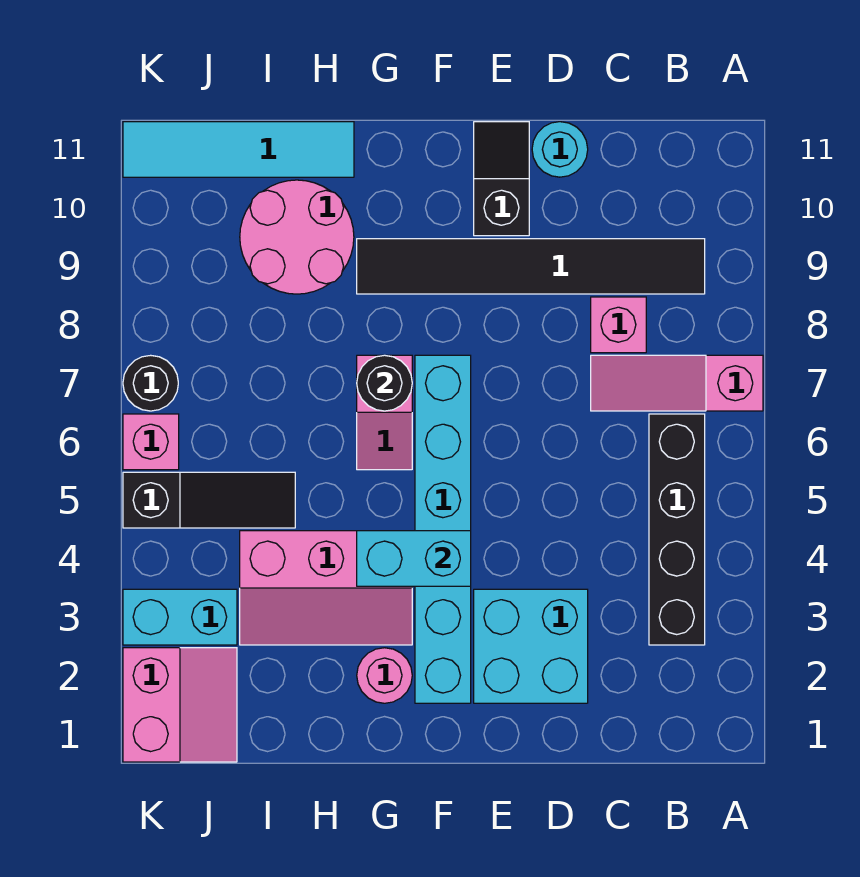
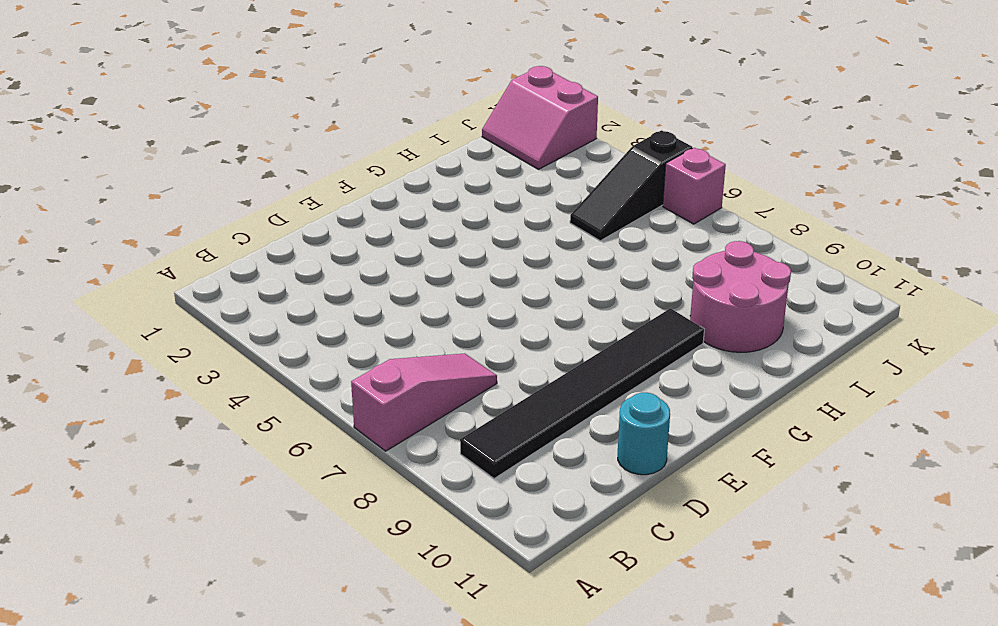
none -> black 1x4 brick [649,414,705,645]
none -> pink 1x1 brick [591,297,646,353]
none -> cyan 2x2 brick [474,589,588,703]

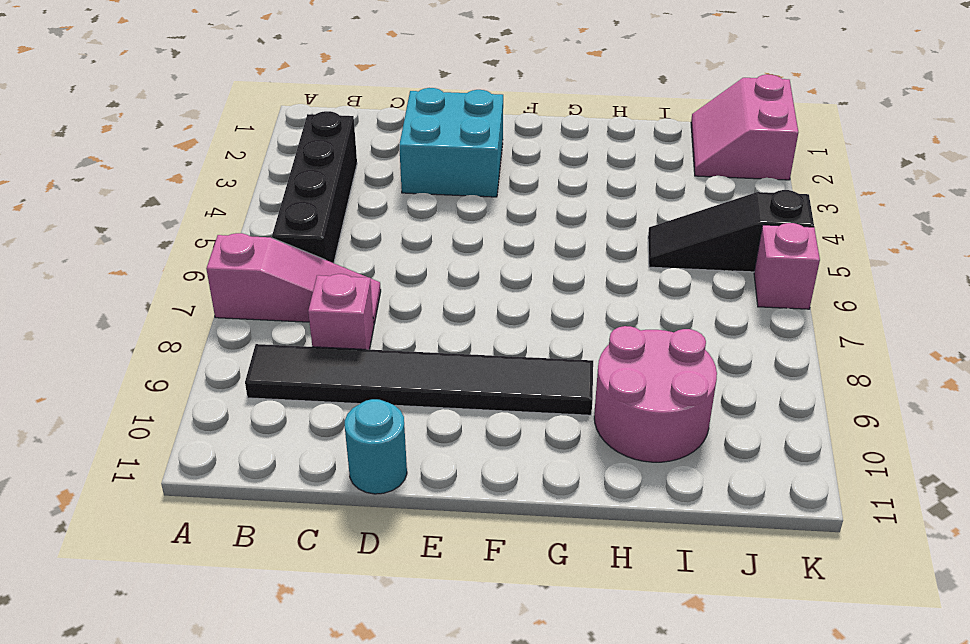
none -> black 1x2 slope [474,122,529,236]
none -> cyan 1x6 brick [415,355,471,703]
none -> pink 1x1 round brick [357,648,412,703]

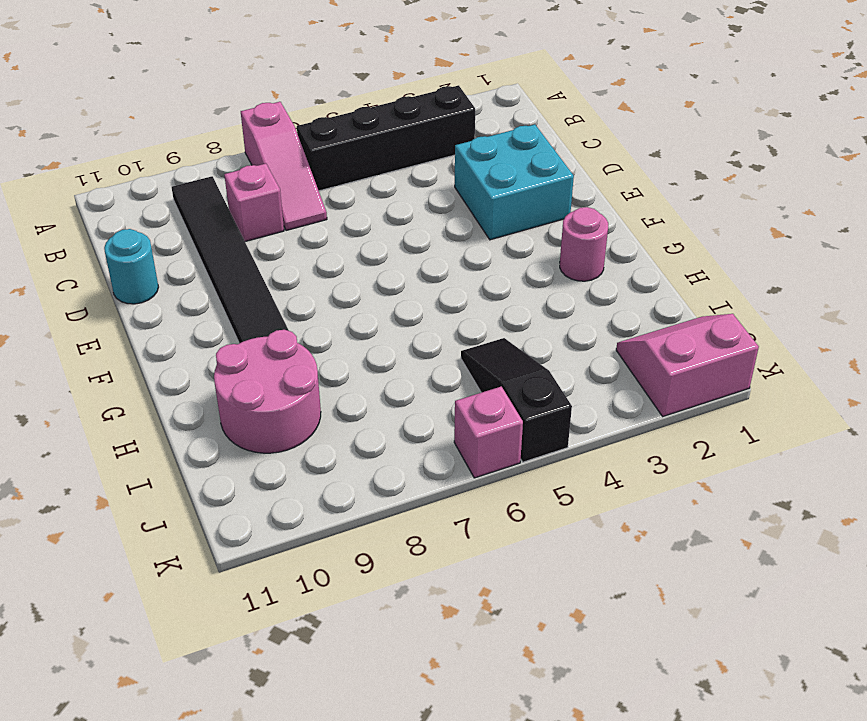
none -> black 1x2 slope [474,122,529,236]
none -> cyan 1x6 brick [415,355,471,703]
none -> pink 2x3 slope [240,531,412,645]

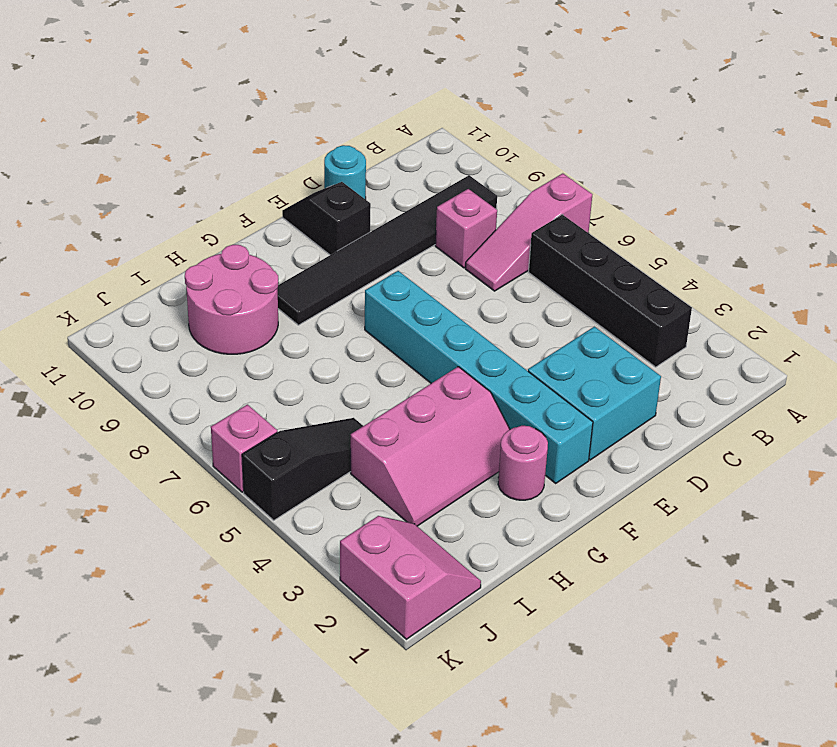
none -> pink 1x2 slope [357,355,412,470]
none -> cyan 1x4 tile [123,122,354,177]
none -> cyan 1x2 brick [123,589,237,645]

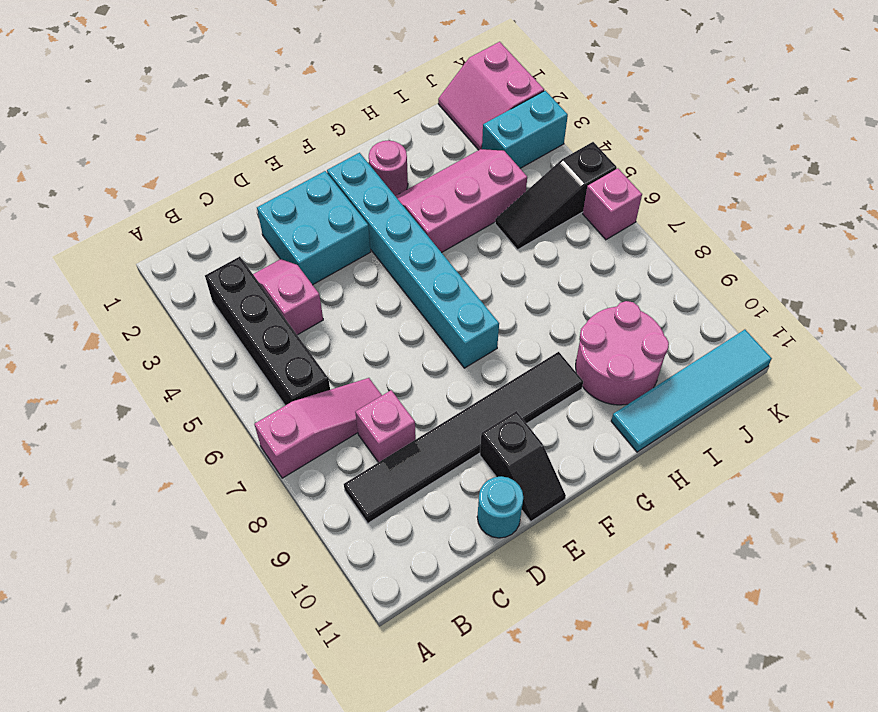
pink 1x2 slope [253,259,323,335] -> pink 1x2 slope moved to [357,355,412,470]
none -> black 1x1 round brick [123,355,178,411]
none -> cyan 1x2 brick [357,531,471,586]
none -> black 1x1 round brick [357,355,412,411]

